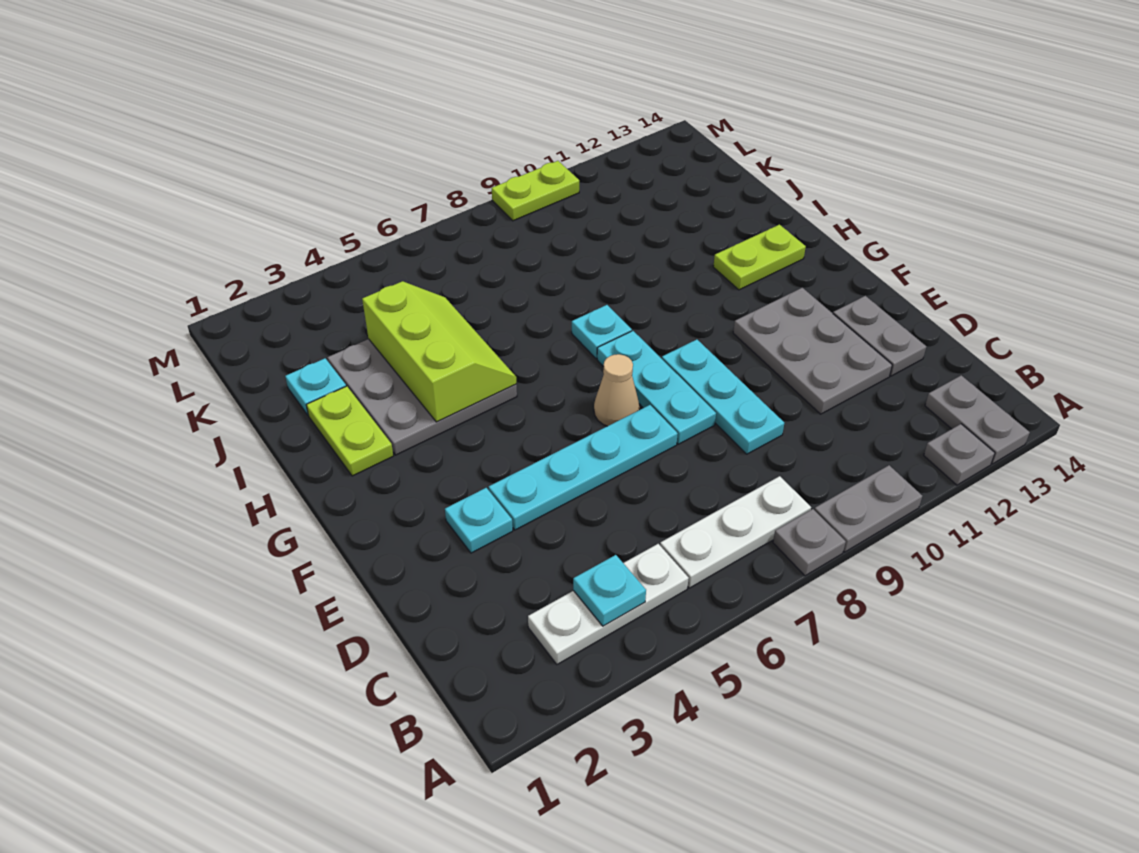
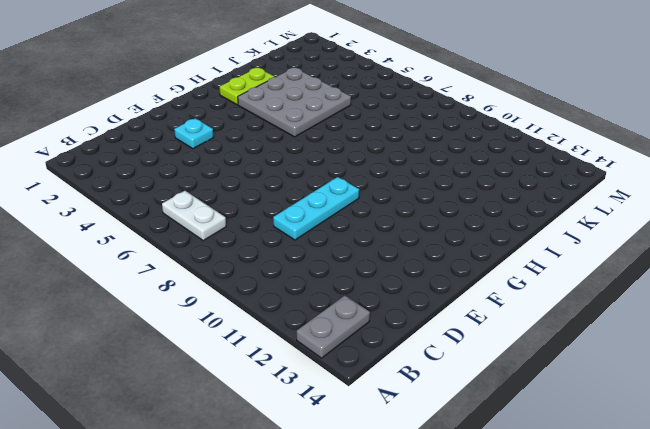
white 1x2 plate [162,191,226,240] -> white 1x3 plate [660,476,811,588]
none -> grey 1x1 plate [773,509,846,576]
none -> grey 1x2 plate [814,465,922,552]
none -> grey 1x1 plate [924,424,995,485]

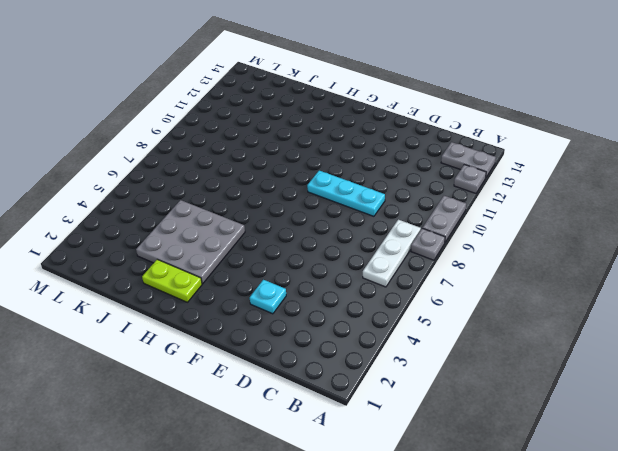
none -> white 1x3 plate [528,544,689,664]
none -> grey 2x3 plate [733,288,892,414]
none -> grey 1x2 plate [833,296,926,376]

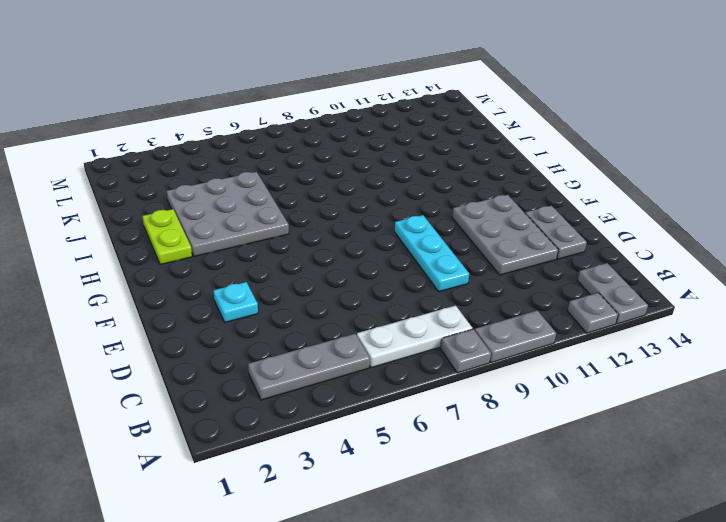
grey 1x3 plate [248,334,370,400] -> white 1x3 plate [528,544,689,664]
none -> cyan 1x4 plate [489,405,678,530]
none -> cyan 1x3 plate [597,331,716,444]
none -> tan 1x1 cone [594,354,639,426]

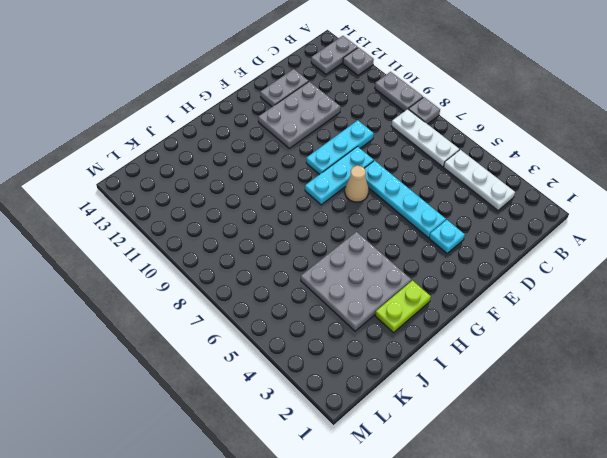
none -> cyan 1x1 plate [572,305,632,359]
none -> lime 1x2 plate [713,225,806,290]
none -> cyan 1x1 plate [285,358,346,415]

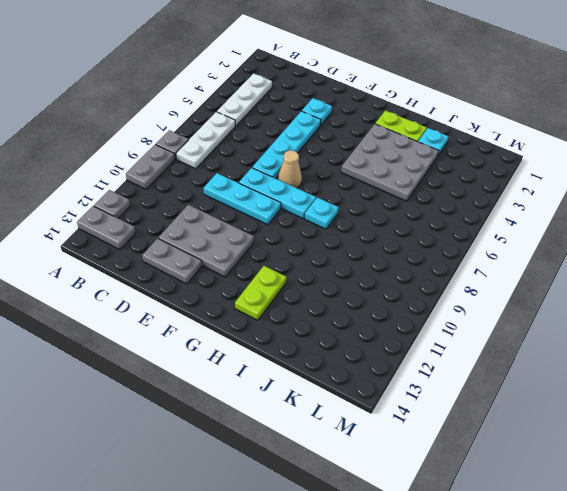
none -> lime 1x2 plate [492,161,579,221]
none -> cyan 1x1 plate [573,555,646,626]
none -> lime 2x3 slope [362,281,516,422]

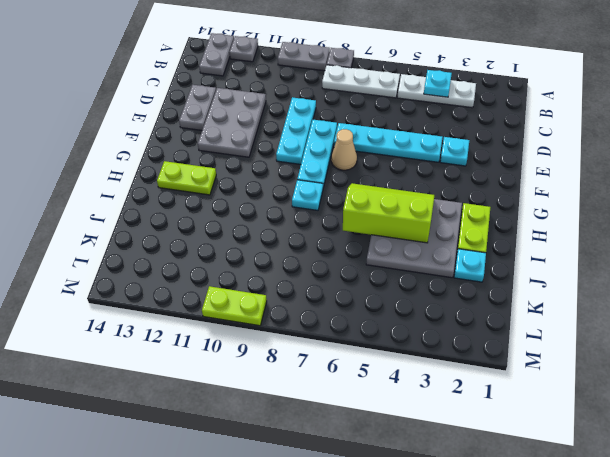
lime 2x3 slope [343,183,434,243] -> lime 2x3 slope turned to [362,281,516,422]

